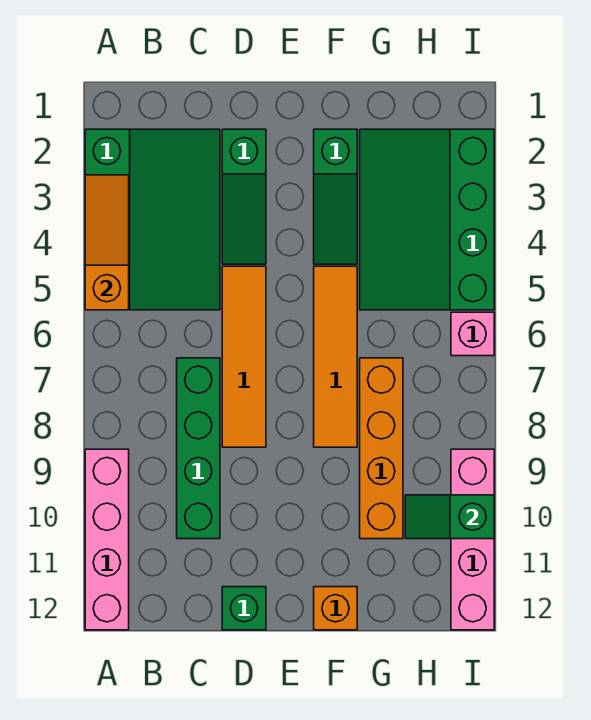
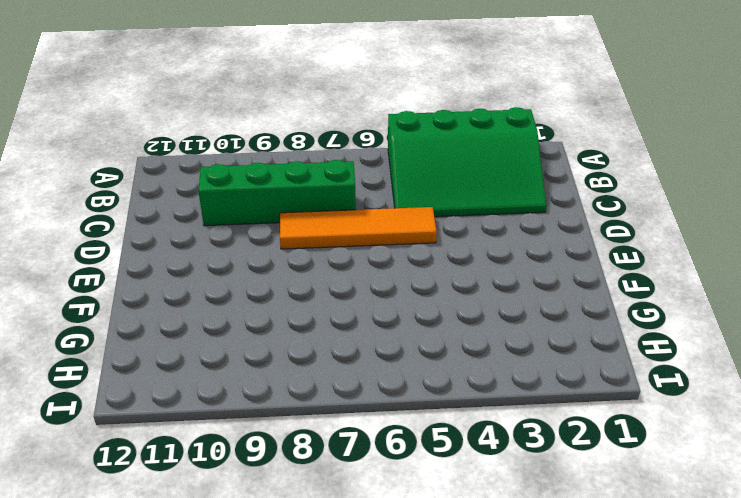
none -> pink 1x4 brick [85,449,129,630]
none -> green 1x3 slope [222,129,266,264]
none -> green 1x1 brick [222,587,266,630]

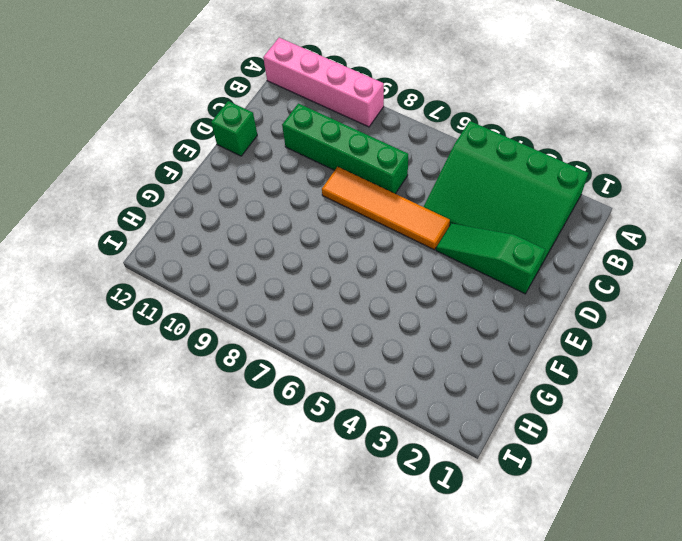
none -> green 1x3 slope [314,129,357,264]
none -> orange 1x4 tile [314,266,357,447]
none -> orange 1x1 brick [314,587,357,630]

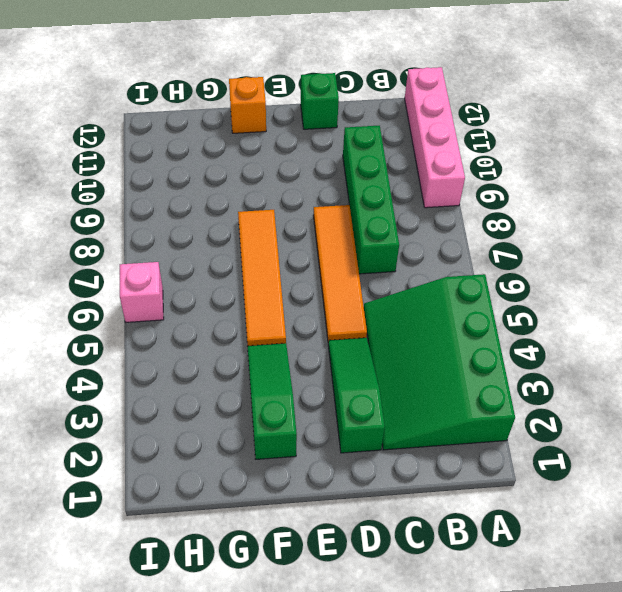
none -> green 3x4 slope [360,129,494,310]
none -> orange 1x4 brick [360,358,403,539]
none -> pink 1x4 brick [451,449,494,630]

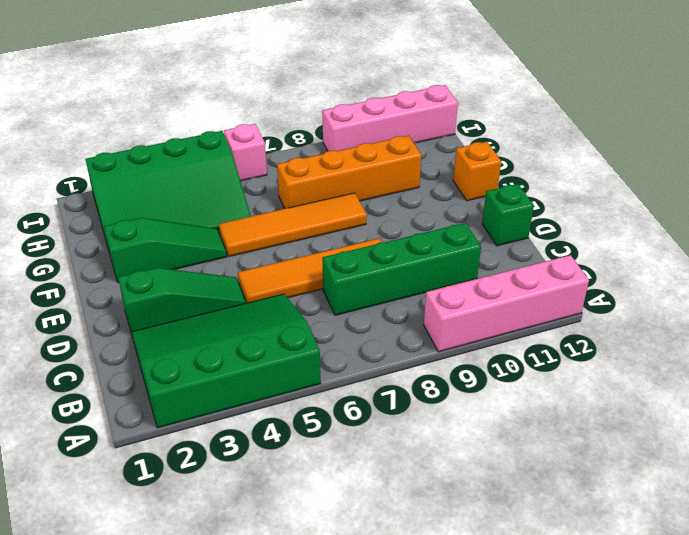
none -> orange 1x3 slope [85,175,129,310]
none -> green 1x2 slope [405,495,494,539]

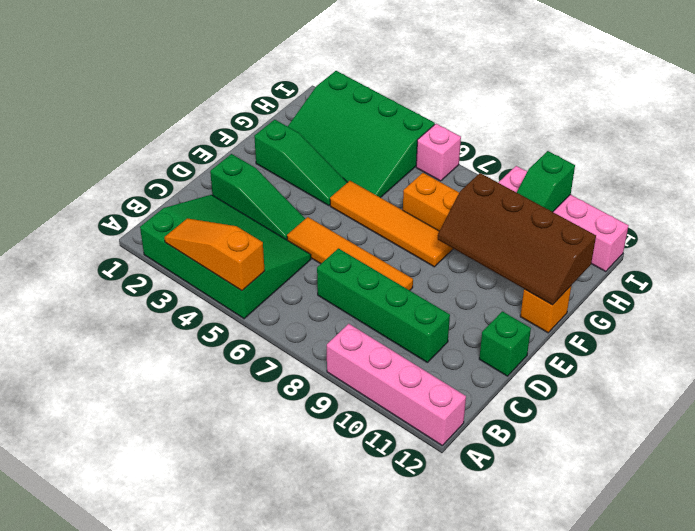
brown 2x4 slope [438,173,596,305] -> none

